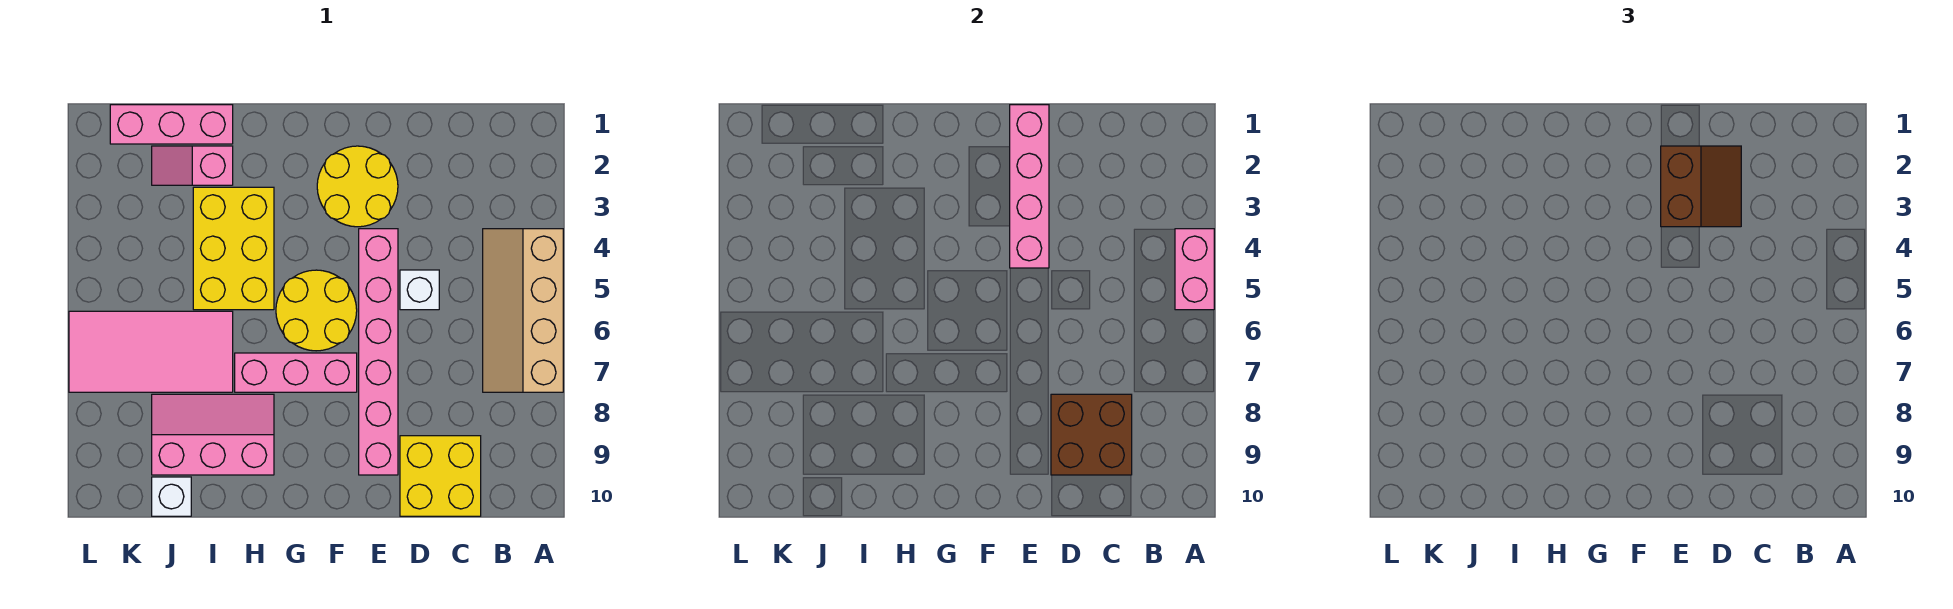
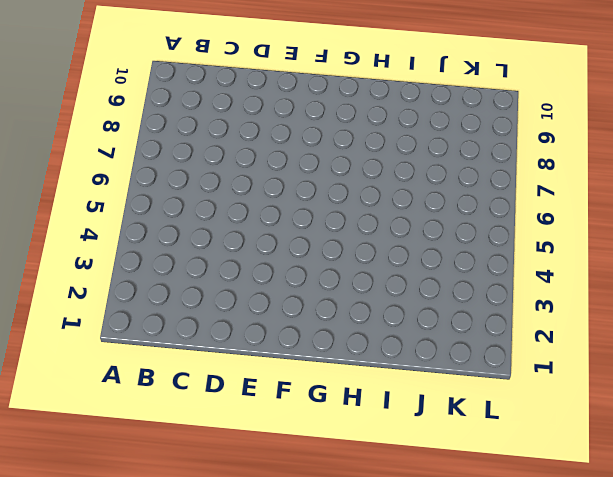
none -> tan 2x4 slope [483,229,563,392]
none -> yellow 2x2 brick [400,436,481,516]
none -> white 1x1 brick [400,270,439,310]

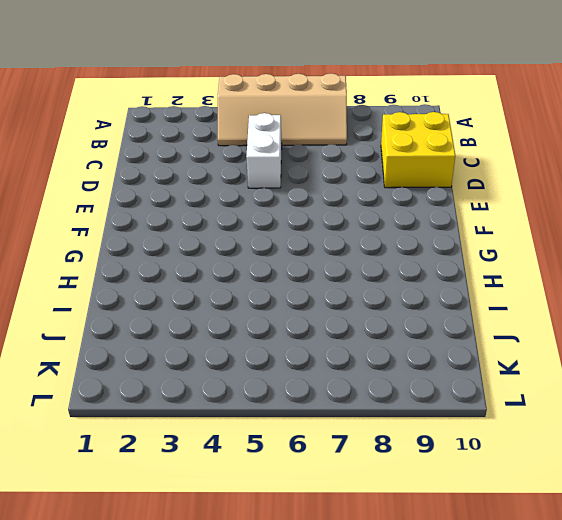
white 1x2 brick [246,113,282,188] -> white 1x1 brick [400,270,439,310]
none -> yellow 2x2 round brick [317,146,398,227]
none -> pink 1x6 brick [359,229,398,475]
none -> yellow 2x2 round brick [276,270,357,351]

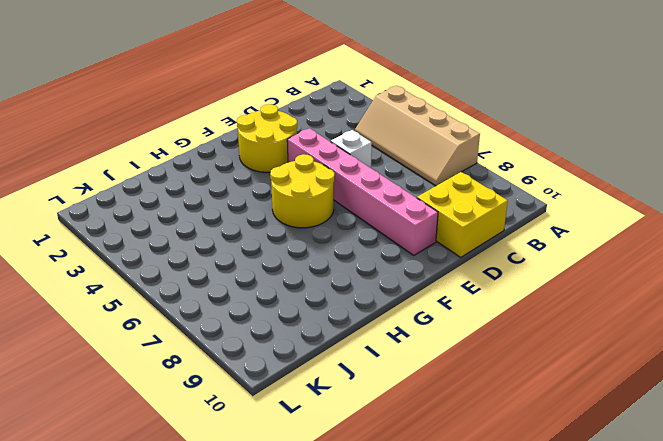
none -> pink 1x3 brick [235,353,357,392]
none -> yellow 2x3 brick [193,187,274,310]
none -> pink 2x3 slope [152,394,274,475]

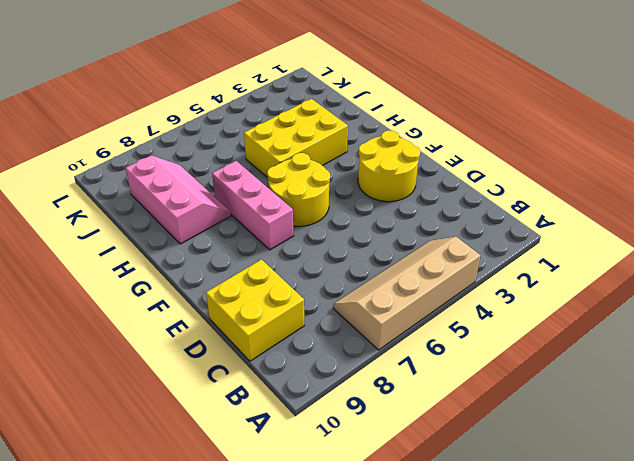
none -> white 1x1 brick [400,270,439,310]
none -> pink 1x6 brick [359,229,398,475]
none -> pink 1x3 brick [110,105,233,144]

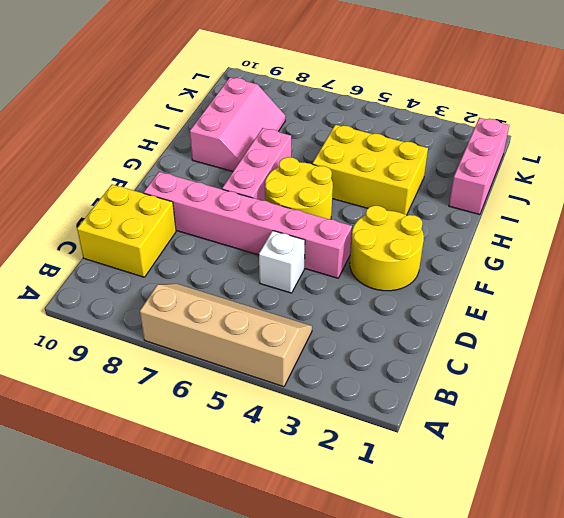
none -> pink 1x2 slope [152,146,233,185]
none -> pink 2x4 tile [69,311,233,392]
none -> white 1x1 brick [152,477,191,516]

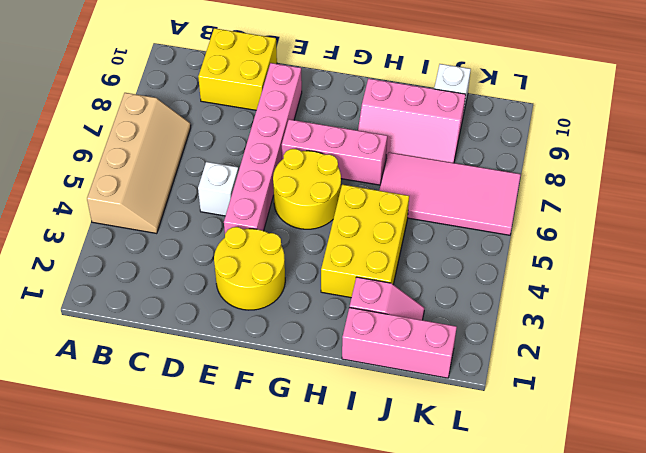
none -> pink 1x2 brick [1175,229,1214,310]
none -> brown 2x2 brick [1051,394,1132,475]
none -> pink 1x4 brick [1010,105,1049,268]

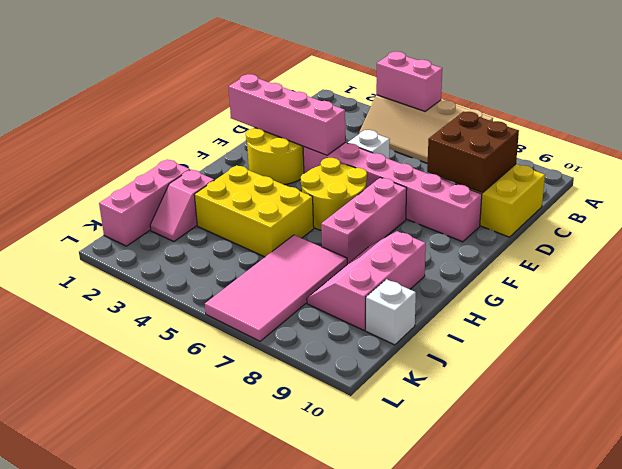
none -> brown 2x2 slope [1661,146,1741,227]

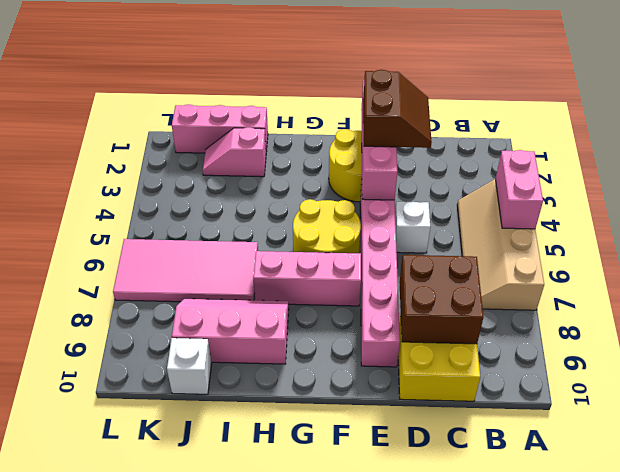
none -> yellow 2x3 brick [193,187,274,310]

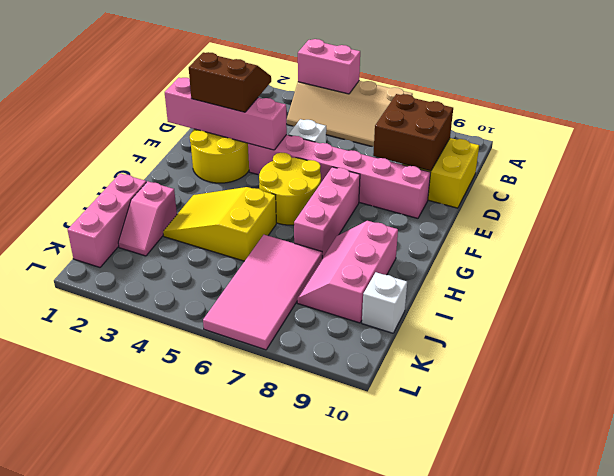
yellow 2x3 slope [163,187,276,261] -> yellow 2x3 brick [193,187,274,310]

